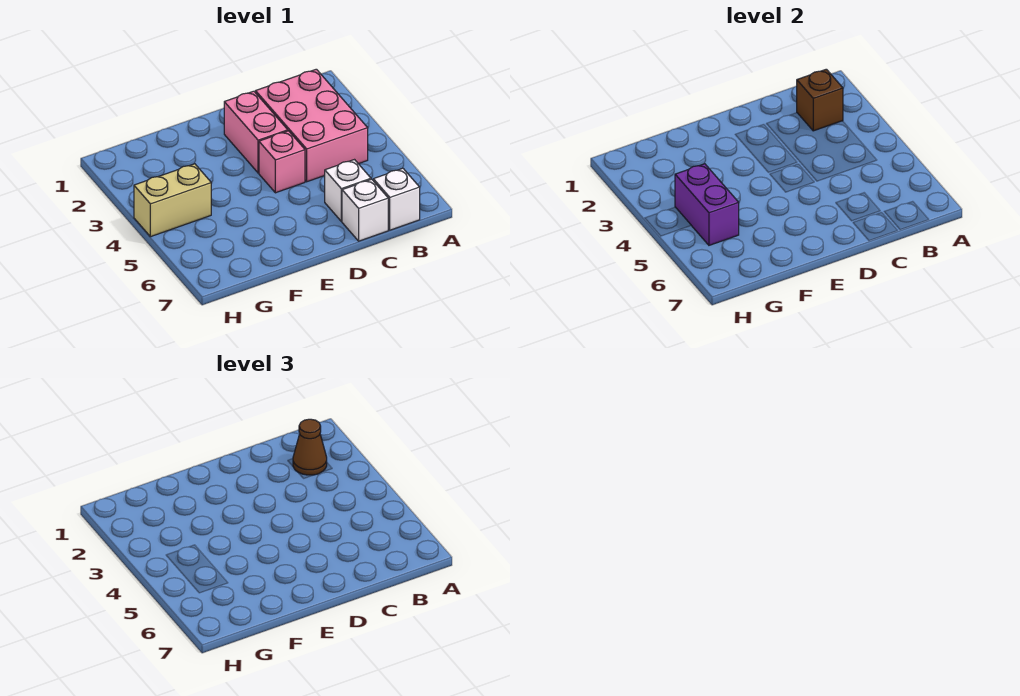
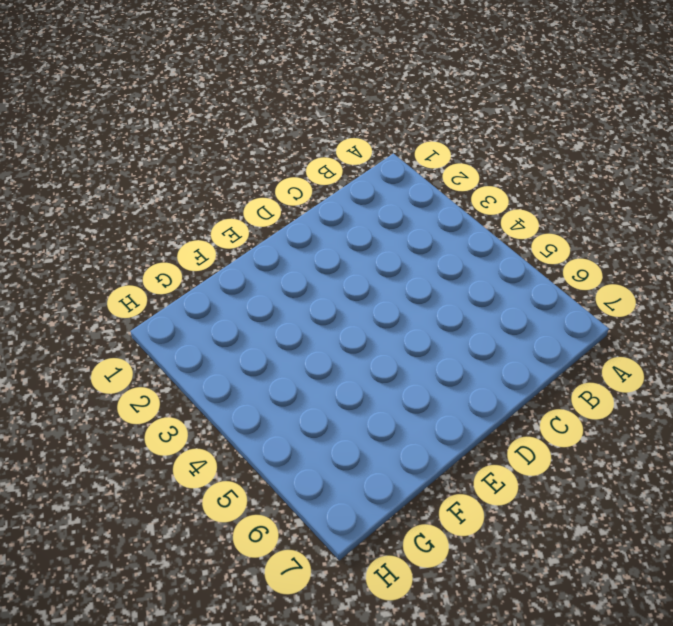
none -> pink 2x3 brick [255,69,368,182]
none -> white 1x1 brick [373,168,420,230]

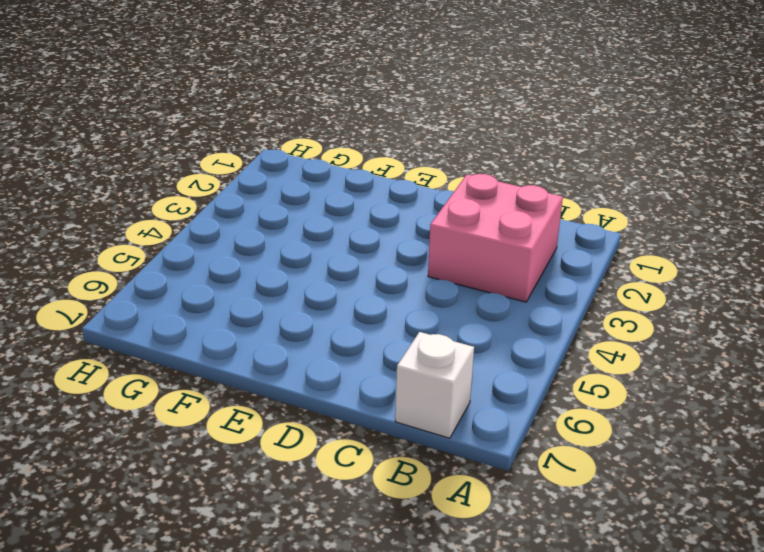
pink 2x2 brick [428,174,563,302] -> pink 2x3 brick [255,69,368,182]
none -> white 1x1 brick [325,160,371,221]
none -> white 1x1 brick [342,179,388,241]

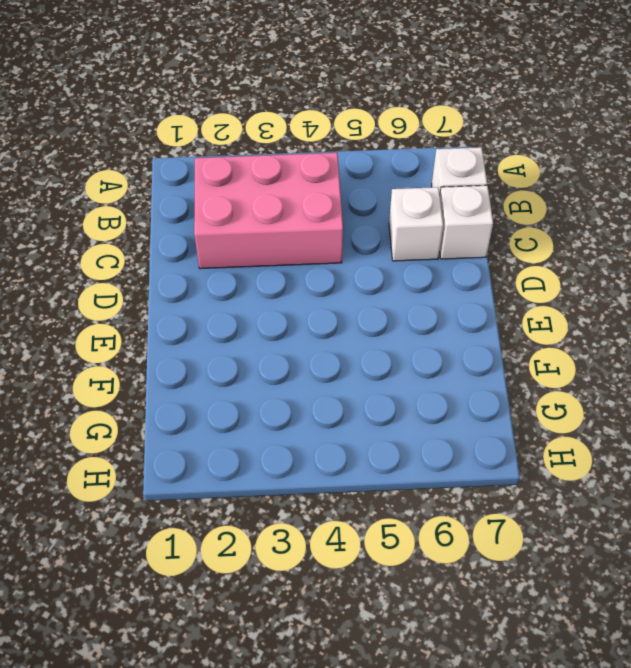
none -> pink 1x2 brick [224,91,288,173]
none -> pink 1x1 brick [259,131,305,193]

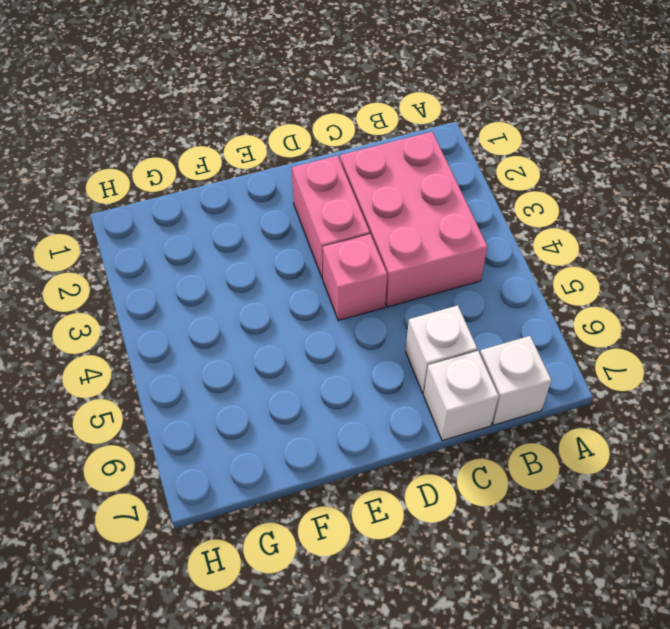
none -> tan 1x2 brick [134,164,211,237]
none -> brown 1x1 brick [797,69,843,131]

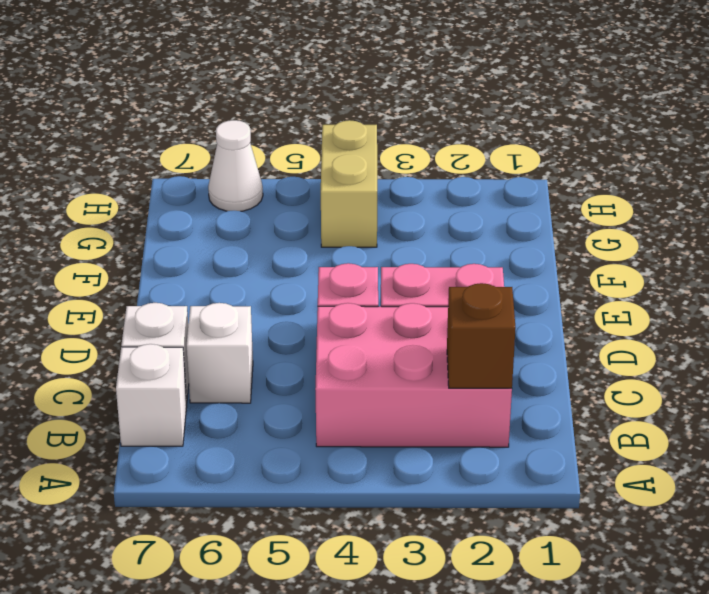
white 1x1 cone [208,120,263,211] -> none
none -> purple 1x2 brick [675,164,739,245]
none -> brown 1x1 cone [293,419,327,475]

